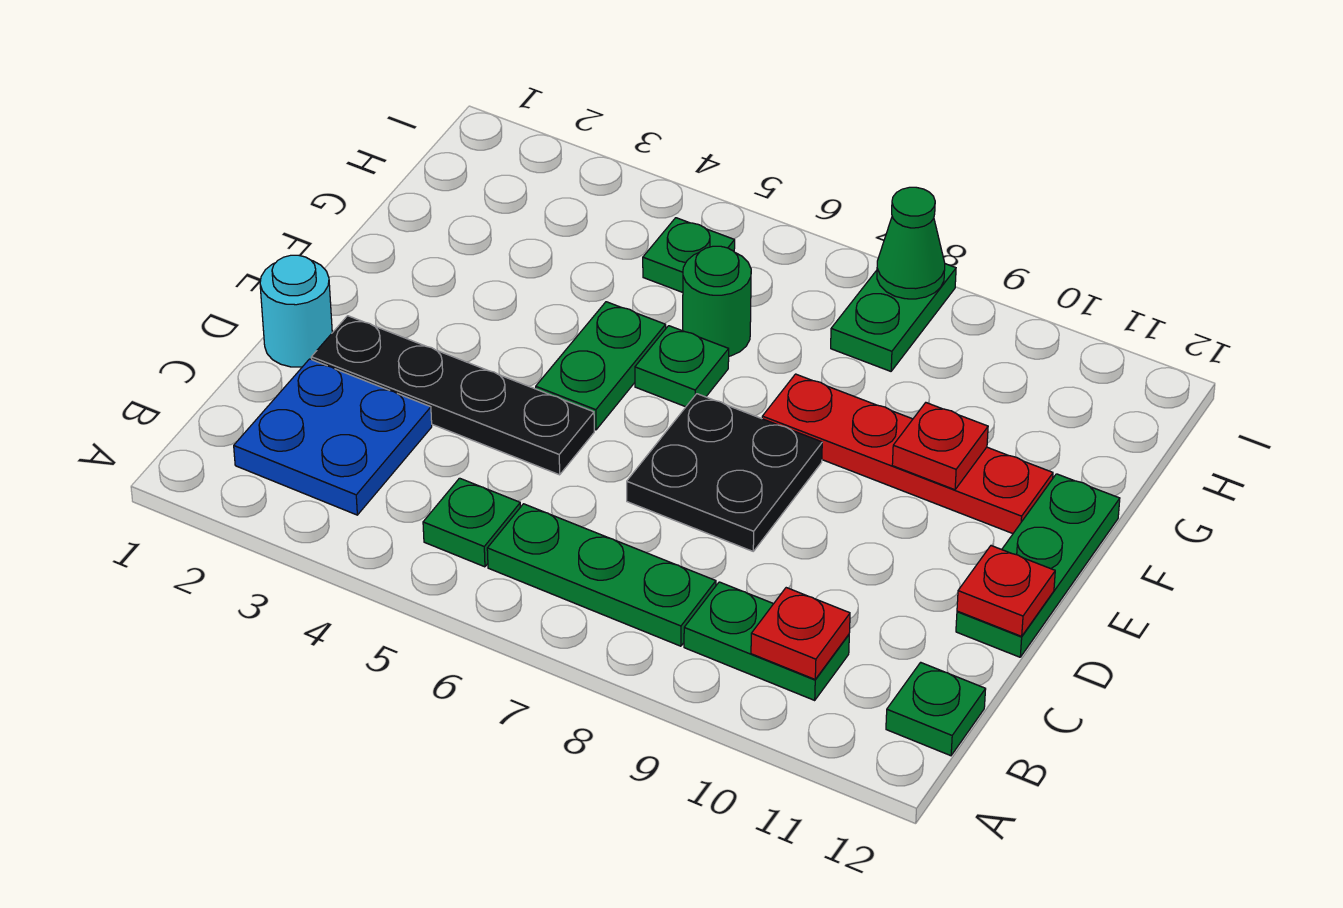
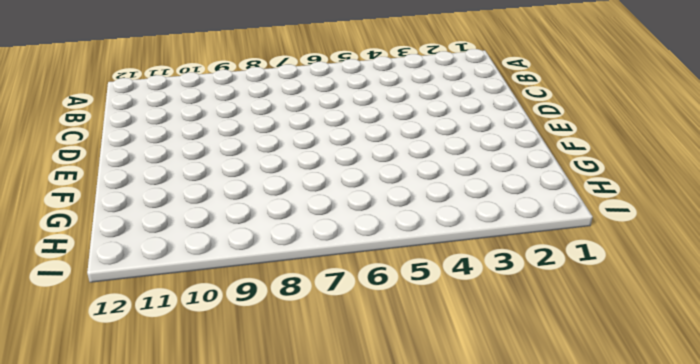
none -> blue 2x2 plate [234,359,432,515]
none -> green 1x1 plate [423,478,520,567]
none -> green 1x3 plate [487,504,716,646]

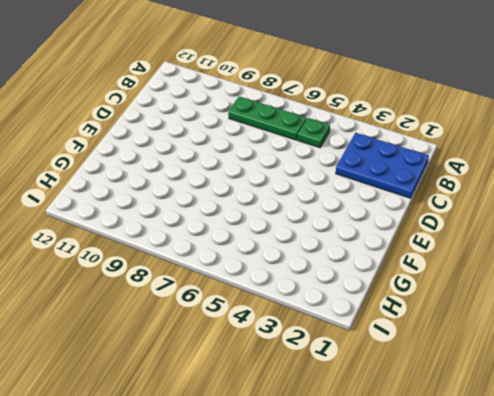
blue 2x3 plate [336,133,429,198] -> blue 2x2 plate [234,359,432,515]
none -> green 1x2 plate [684,582,849,700]
none -> green 1x1 plate [886,662,986,756]
none -> cyan 1x1 round brick [260,255,332,367]

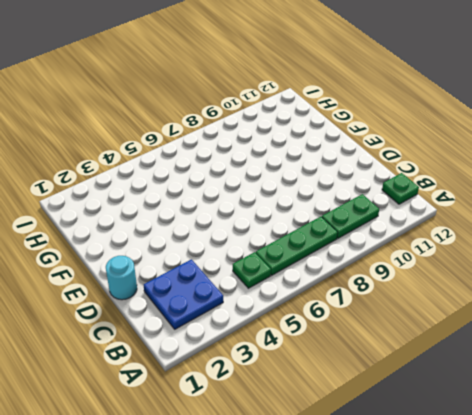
none -> black 1x4 plate [311,316,594,475]
none -> black 2x2 plate [627,394,822,551]
none -> green 1x3 plate [956,474,1120,657]

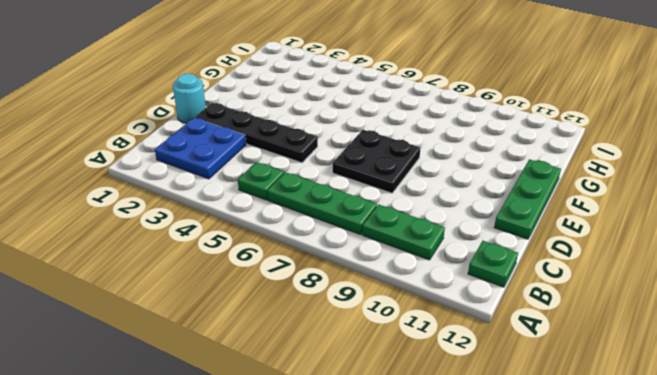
none -> green 1x2 plate [536,302,666,430]
none -> green 1x1 plate [635,326,729,407]
none -> red 1x4 plate [762,374,1053,534]

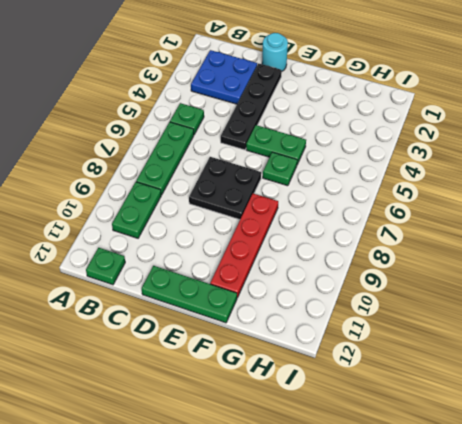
none -> green 1x1 round brick [683,246,751,356]
none -> green 1x1 plate [643,218,735,292]
none -> green 1x2 plate [831,264,956,371]

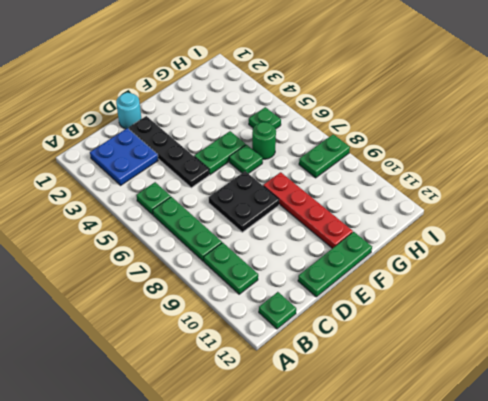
none -> red 1x1 plate [751,588,850,679]
none -> red 1x1 plate [957,546,1055,636]
none -> red 1x1 plate [892,403,988,490]

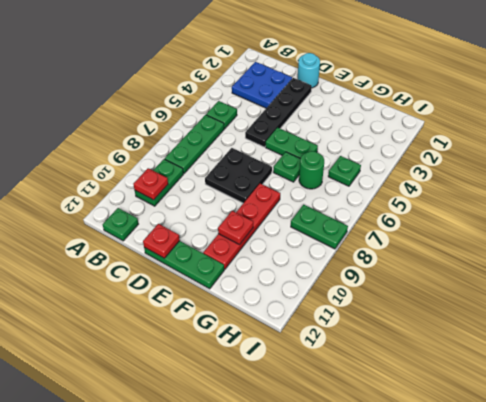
none -> green 1x1 cone [877,187,945,299]

